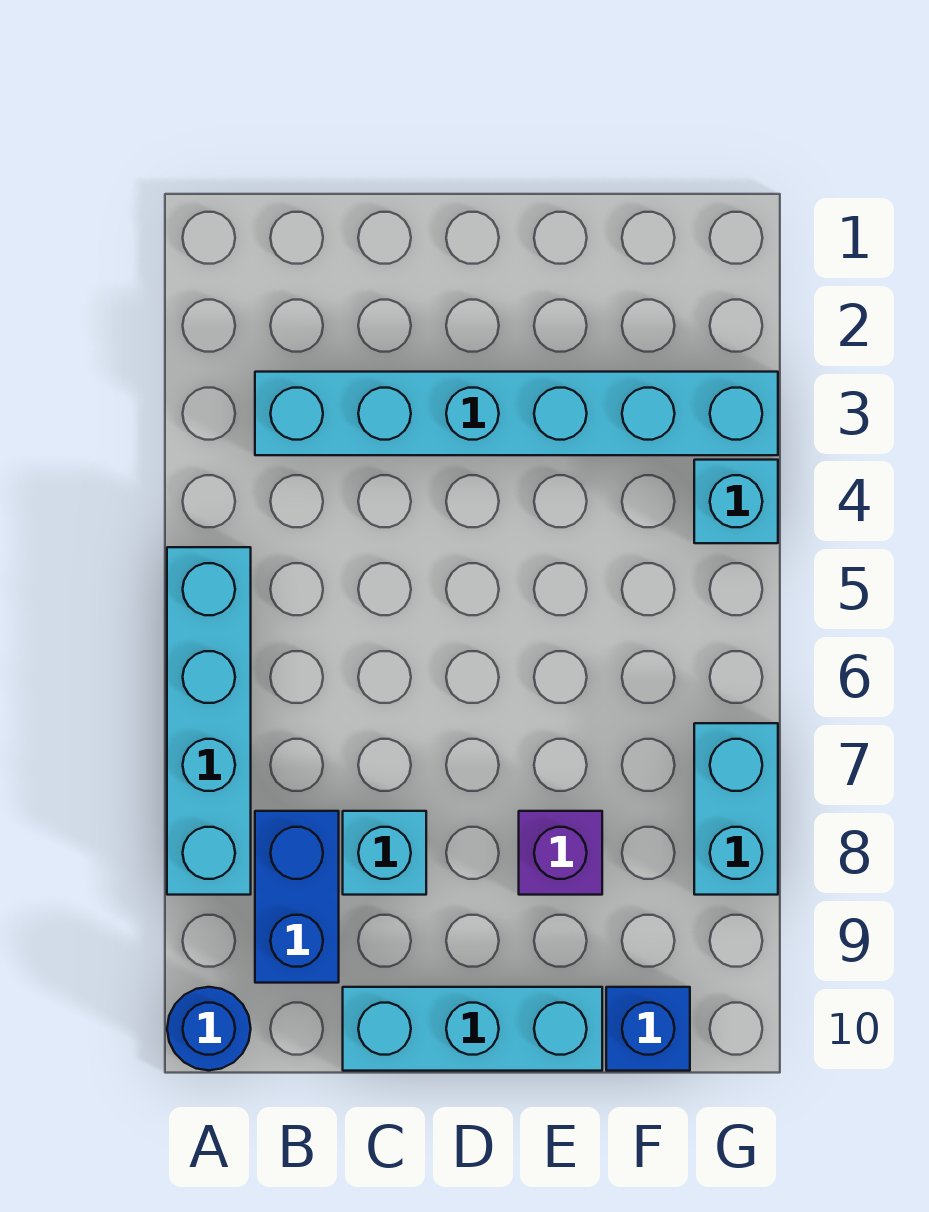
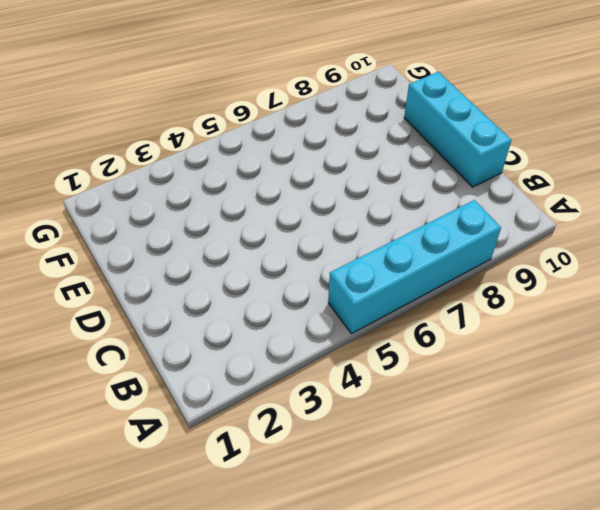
none -> blue 1x1 round brick [167,987,251,1070]
none -> cyan 1x6 brick [255,372,778,455]

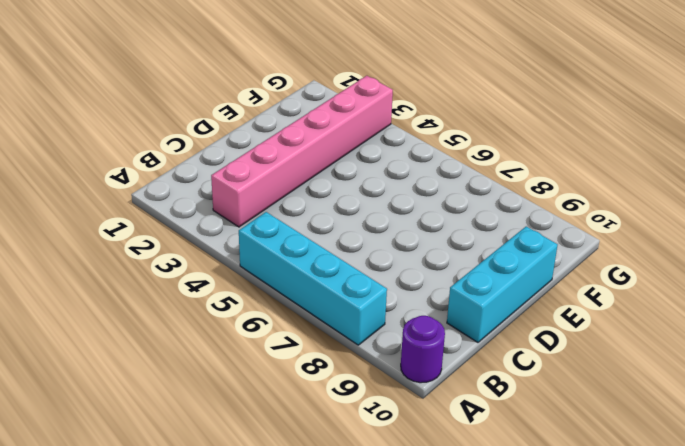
purple 1x1 round brick [401,316,445,383] -> blue 1x1 round brick [167,987,251,1070]
pink 1x6 brick [211,76,393,227] -> cyan 1x6 brick [255,372,778,455]
none -> blue 1x2 brick [255,811,339,983]
none -> cyan 1x1 brick [343,811,426,895]

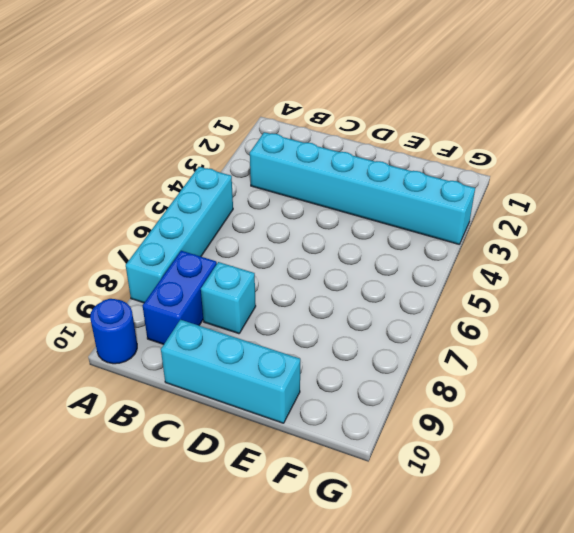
none -> purple 1x1 brick [519,811,602,895]
none -> blue 1x1 brick [606,987,690,1071]

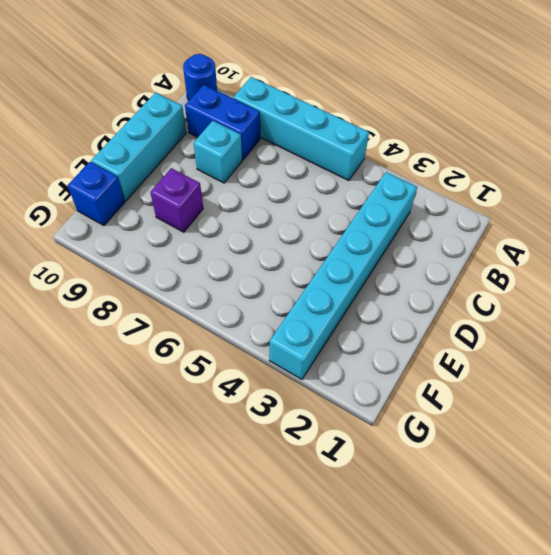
none -> cyan 1x1 brick [694,460,778,543]
none -> cyan 1x2 brick [694,723,778,895]

